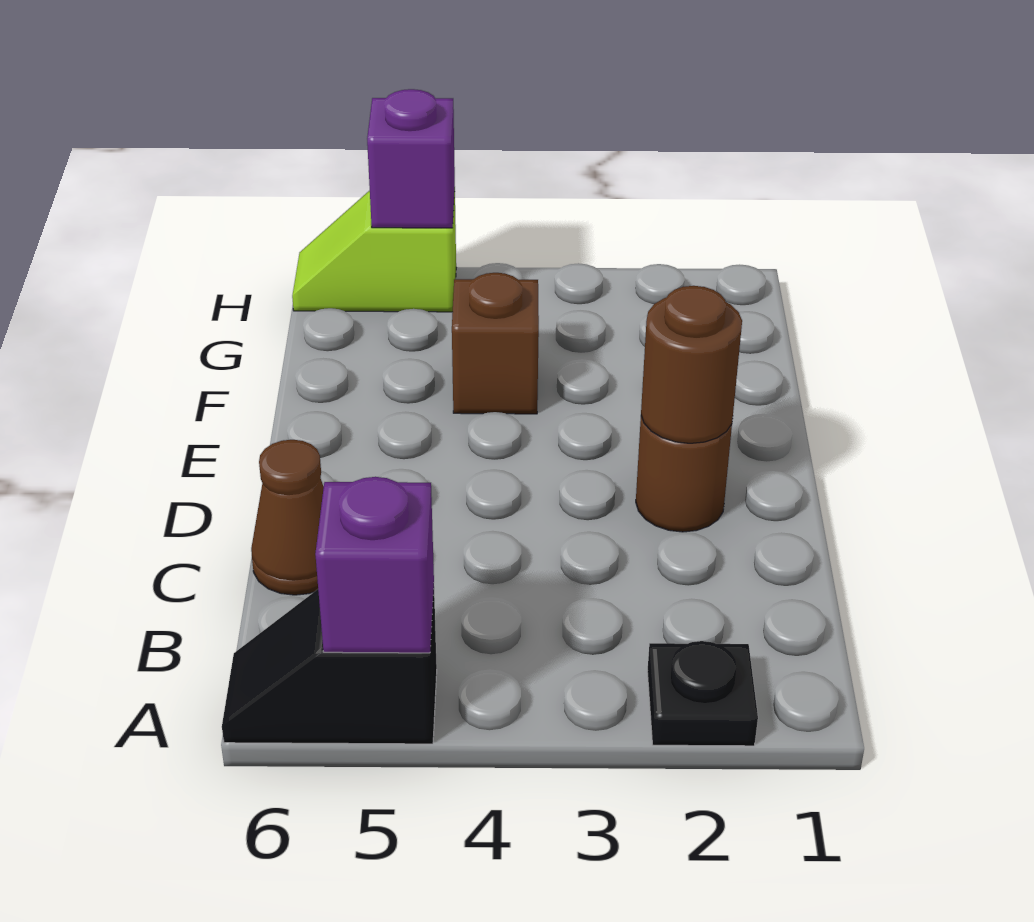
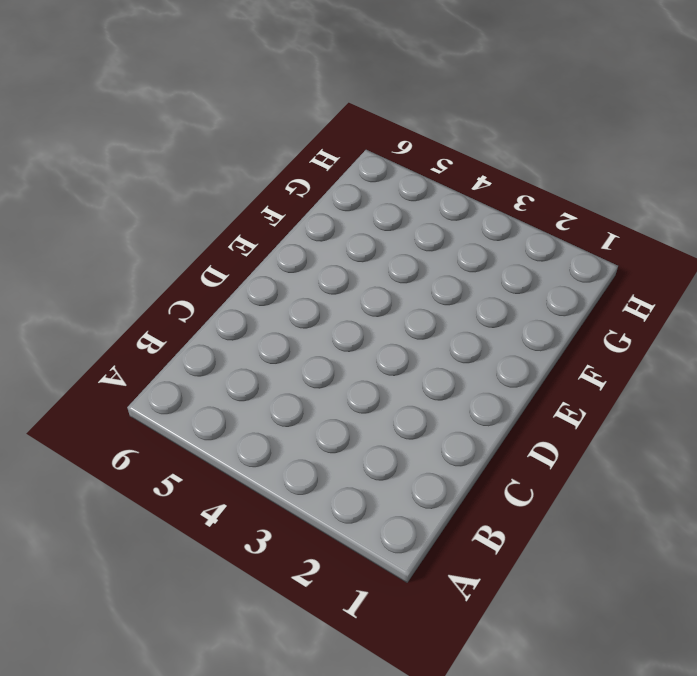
none -> black 1x1 plate [647,641,758,746]
none -> black 1x2 slope [222,589,437,744]

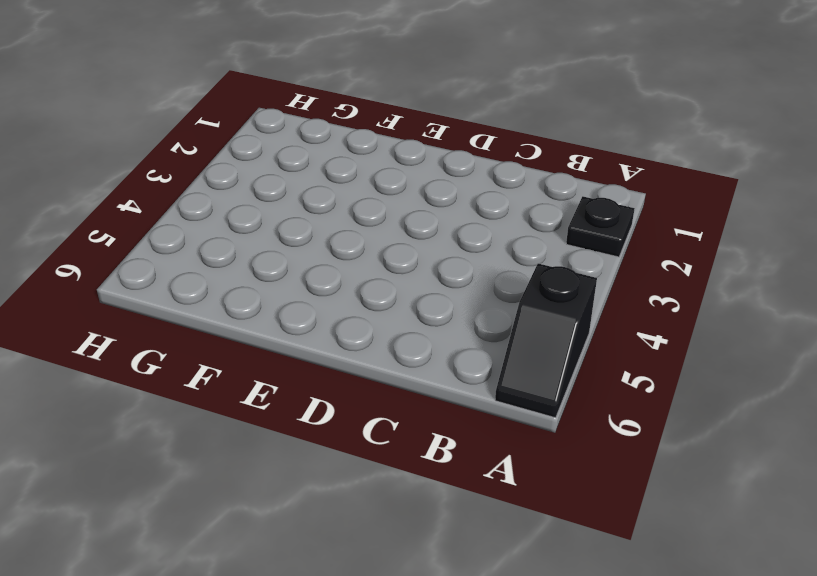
none -> brown 1x1 cone [251,440,324,595]
none -> brown 1x1 round brick [636,416,732,532]

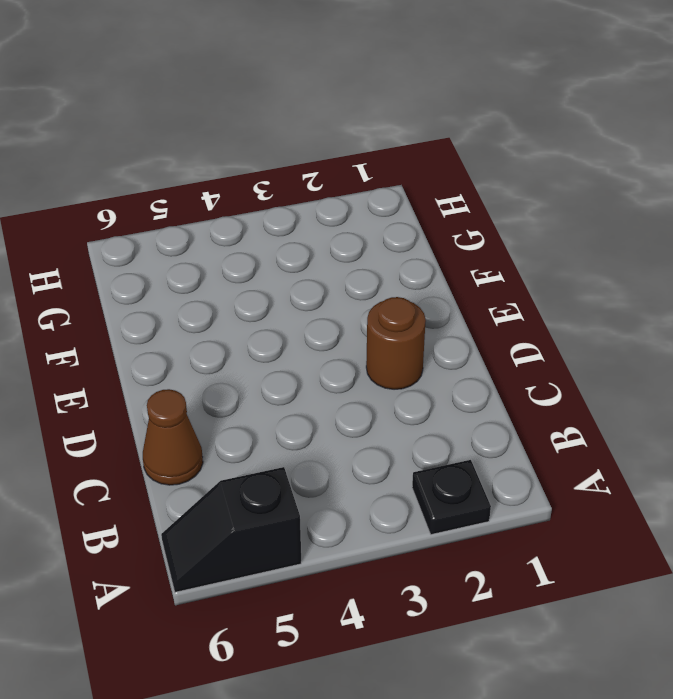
none -> brown 1x1 brick [452,273,539,414]
none -> lime 1x2 slope [292,190,456,312]

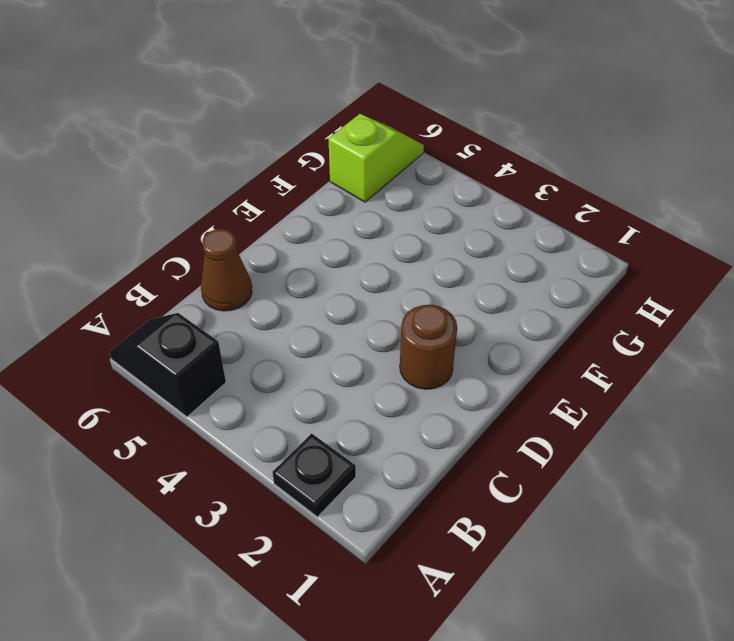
lime 1x2 slope [328,114,424,202] -> lime 1x2 slope turned to [292,190,456,312]
none -> brown 1x1 brick [452,273,539,414]
none -> purple 1x1 brick [315,477,434,653]

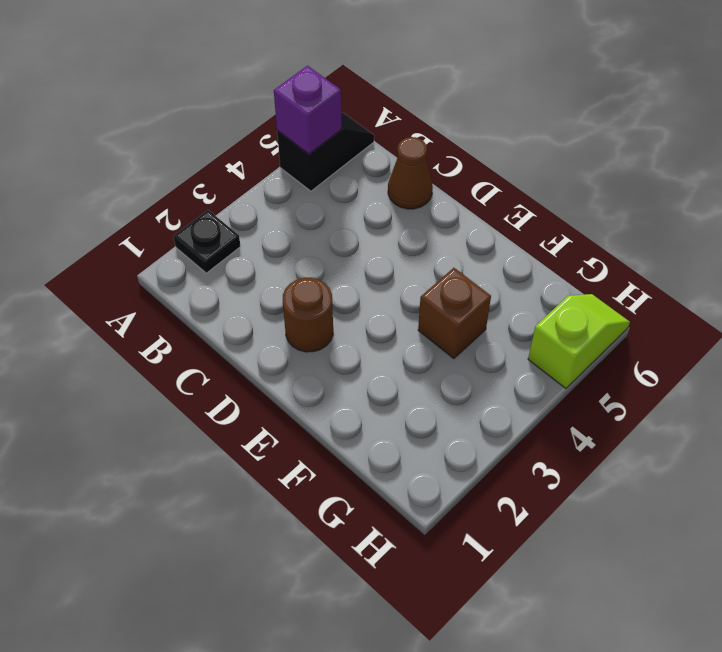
none -> brown 1x1 round brick [641,286,742,443]
none -> purple 1x1 brick [367,89,455,228]

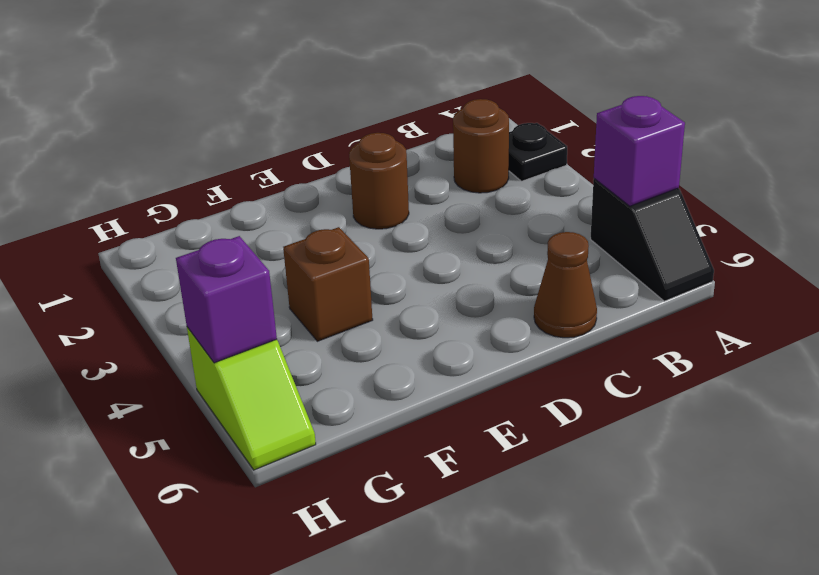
brown 1x1 round brick [453,99,509,193] -> brown 1x1 round brick moved to [641,286,742,443]

